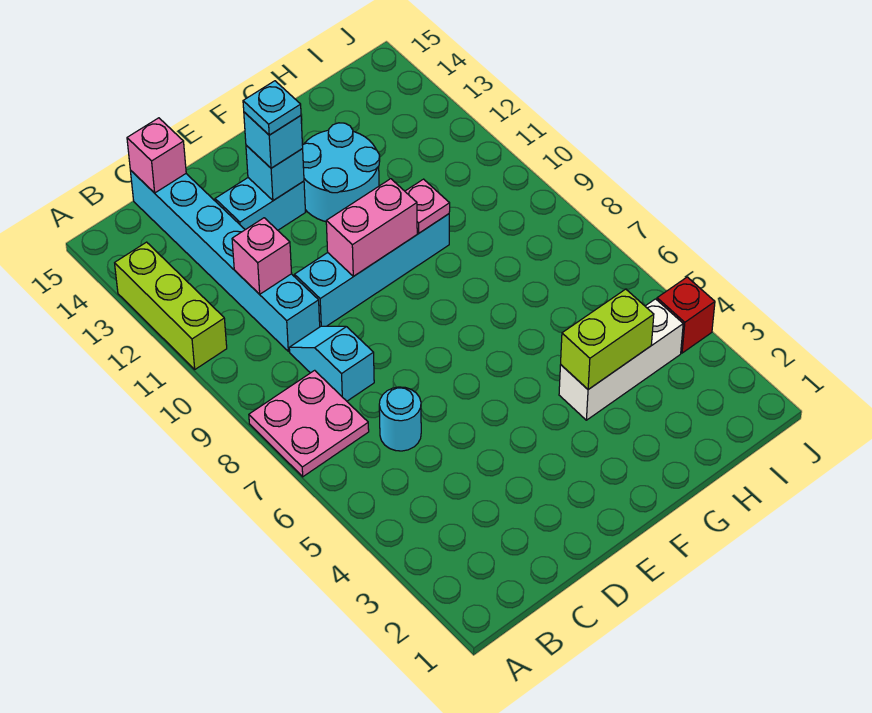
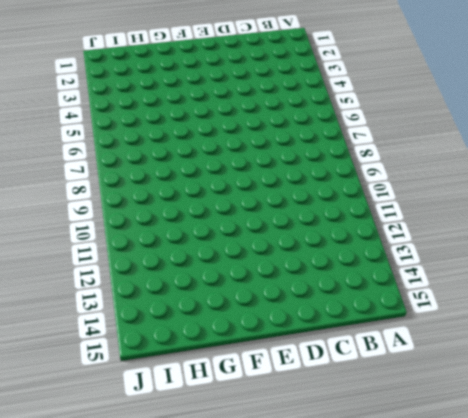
none -> pink 2x2 plate [249,370,369,477]
none -> lime 1x3 brick [115,242,227,369]
none -> cyan 1x1 round brick [379,387,421,451]

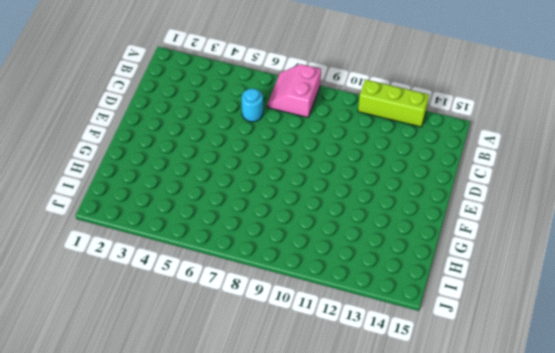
pink 2x2 slope [267,64,321,117] -> pink 2x2 plate [249,370,369,477]
none -> cyan 1x2 slope [289,326,374,401]
none -> cyan 1x6 brick [130,170,320,351]
none -> cyan 1x4 brick [295,214,449,327]

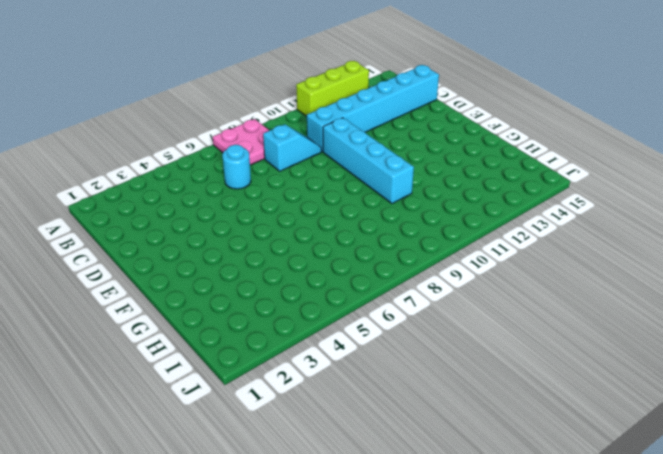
none -> cyan 1x2 brick [215,178,305,230]
none -> cyan 2x2 round brick [302,123,380,222]
none -> white 1x3 brick [559,299,683,420]

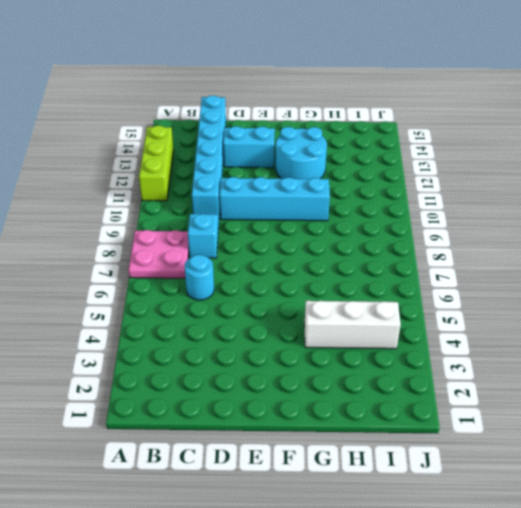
none -> red 1x1 brick [657,277,715,353]
none -> pink 1x1 brick [232,218,292,294]
none -> pink 1x1 brick [127,118,186,193]

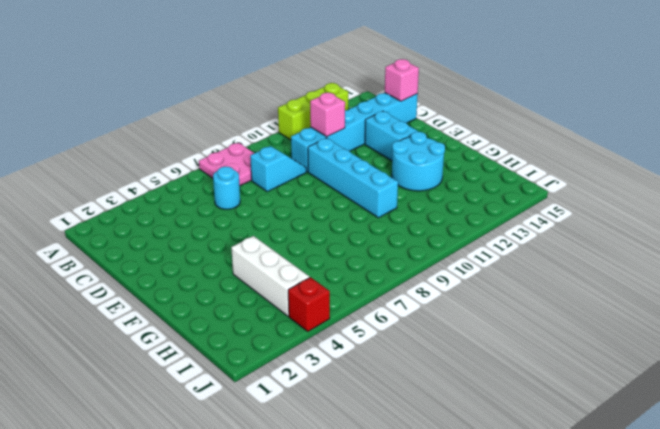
none -> pink 1x2 brick [326,179,417,276]
none -> cyan 1x1 brick [246,145,304,201]
none -> lime 1x2 brick [561,289,654,389]

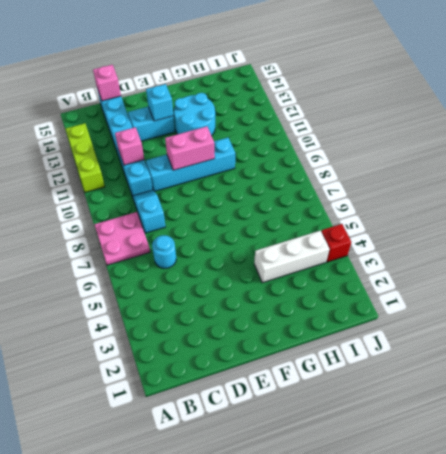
none -> lime 1x2 brick [561,289,654,389]
none -> pink 1x1 plate [405,179,450,233]
none -> cyan 1x1 brick [244,112,303,168]

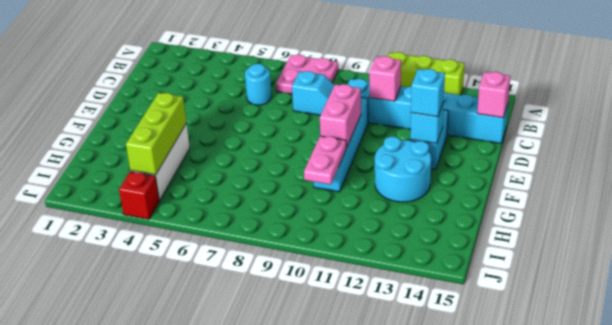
lime 1x3 brick [126,93,186,175] -> lime 1x2 brick [561,289,654,389]
pink 1x2 plate [304,136,346,185] -> pink 1x1 plate [405,179,450,233]
none -> cyan 1x1 plate [243,81,301,135]

